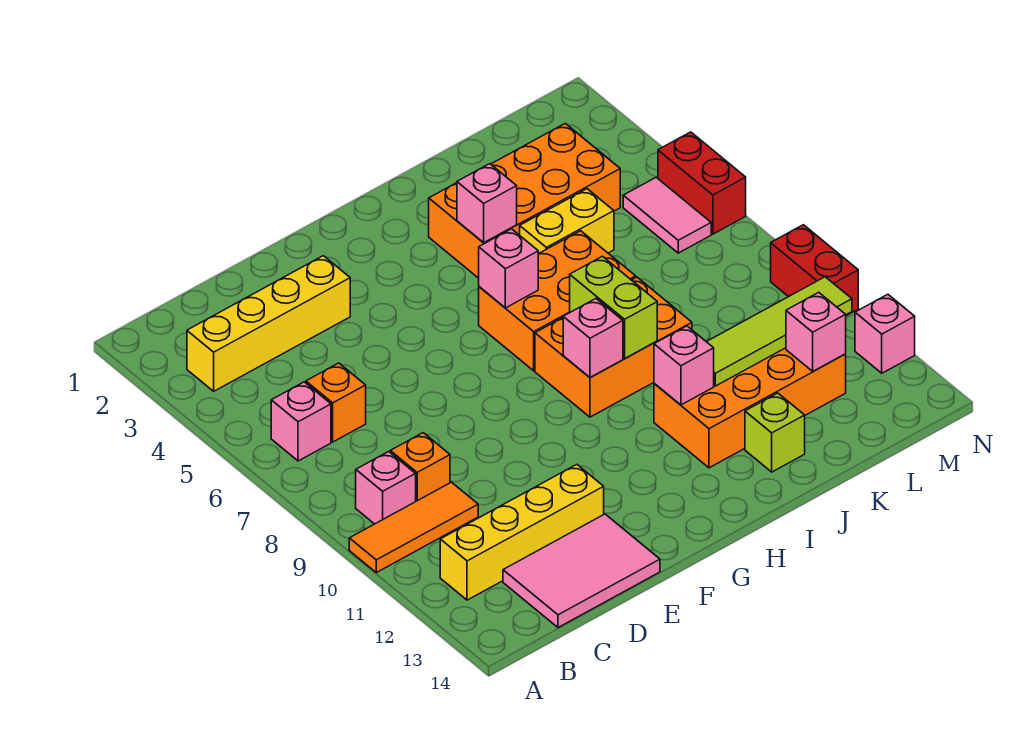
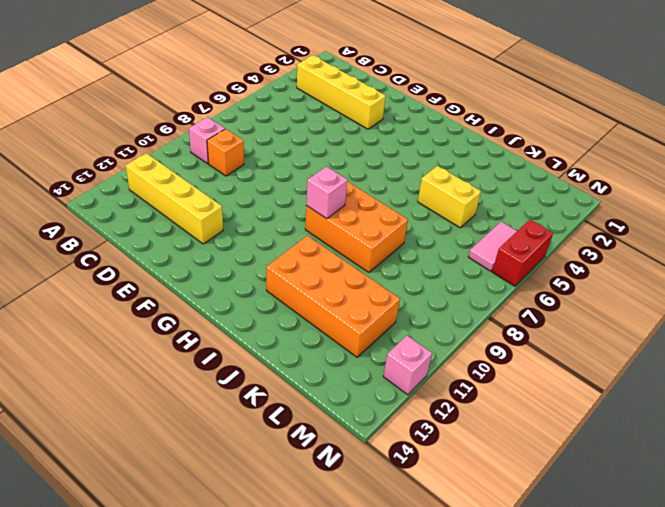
none -> orange 1x3 tile [349,482,478,573]
none -> pink 1x1 brick [271,382,331,461]
none -> orange 1x1 brick [306,363,366,442]

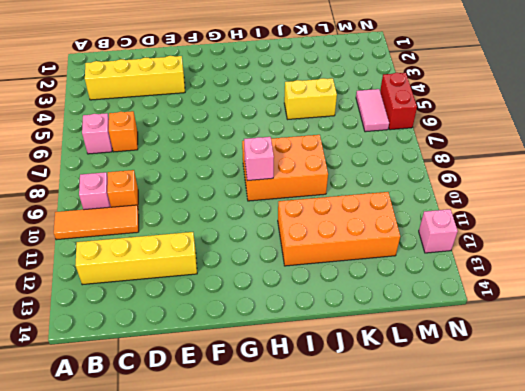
none -> pink 2x3 tile [503,514,660,628]
none -> orange 2x3 brick [479,231,636,371]
none -> orange 2x4 brick [429,123,620,278]

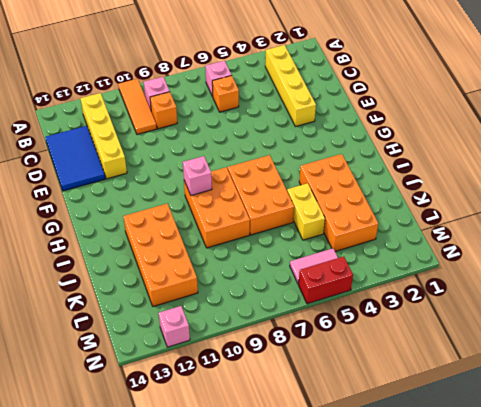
blue 2x3 tile [45,126,105,191] -> pink 2x3 tile [503,514,660,628]
none -> lime 1x1 brick [745,393,805,472]
none -> red 1x2 brick [771,225,858,316]
none -> pink 1x1 brick [479,229,538,308]

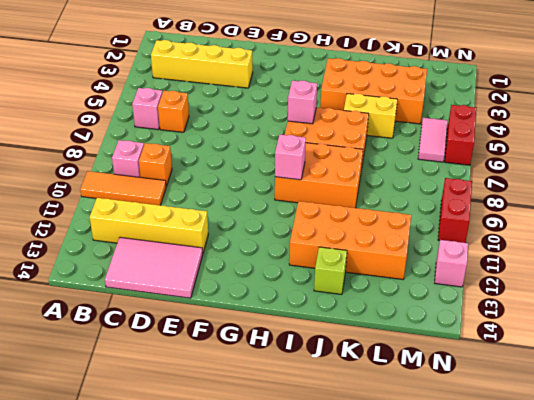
none -> pink 1x1 brick [457,164,517,243]
none -> lime 1x2 brick [570,256,657,358]
none -> pink 1x1 brick [654,326,714,405]

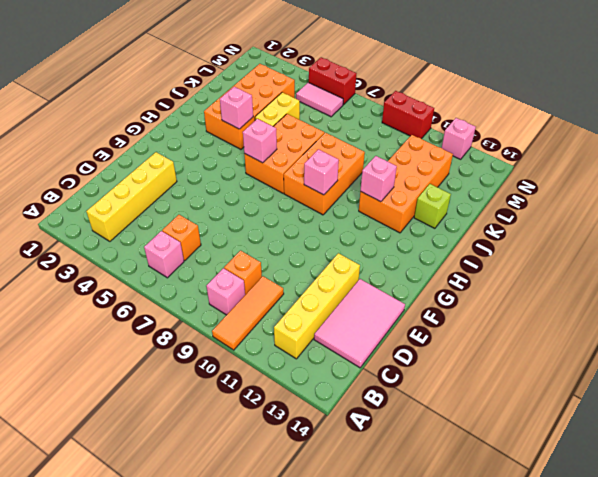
none -> lime 1x2 brick [570,256,657,358]
none -> lime 1x4 tile [707,277,852,386]
none -> pink 1x1 brick [786,292,846,371]

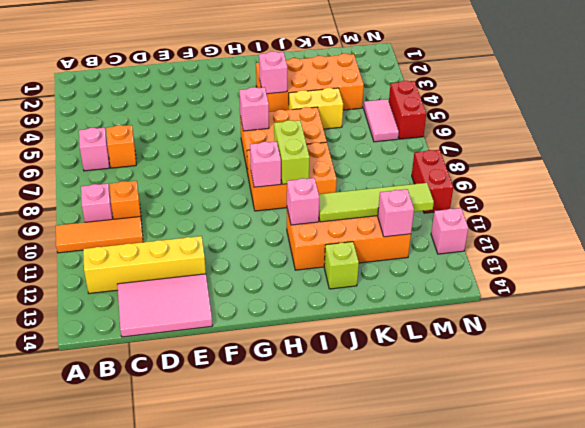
none -> yellow 1x4 brick [187,256,350,391]

